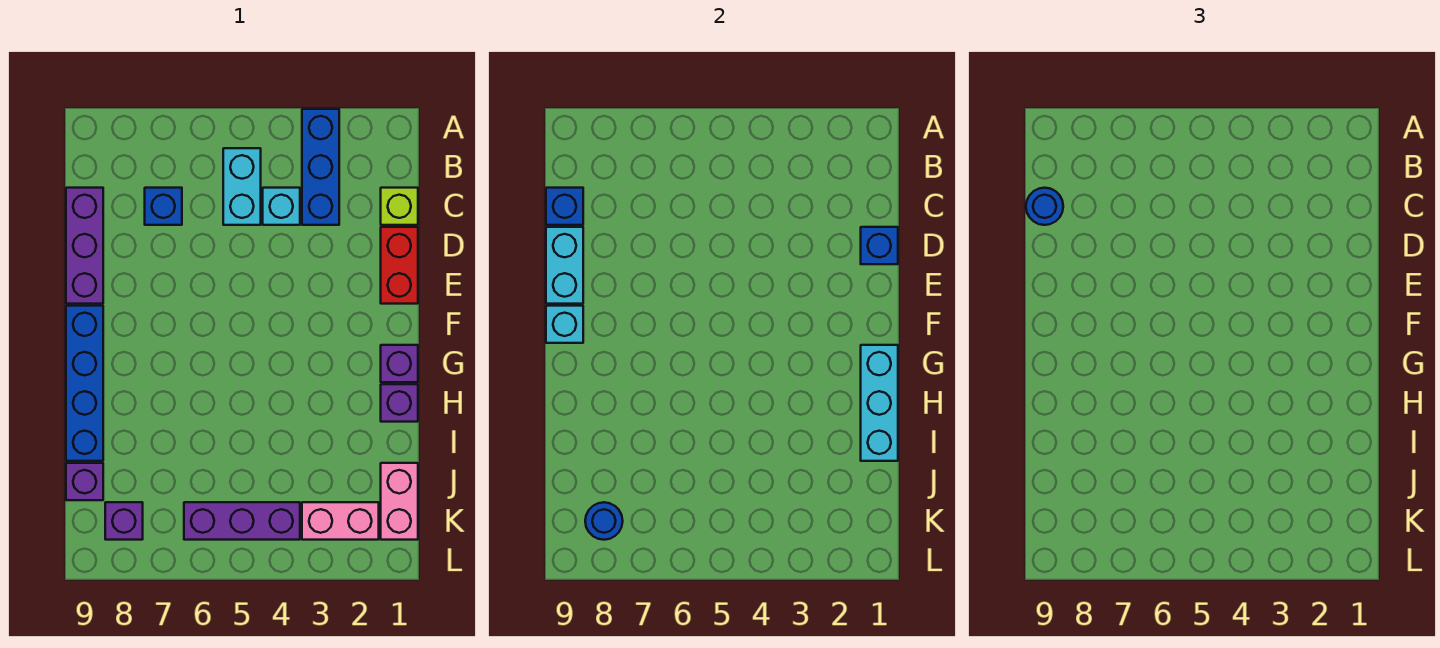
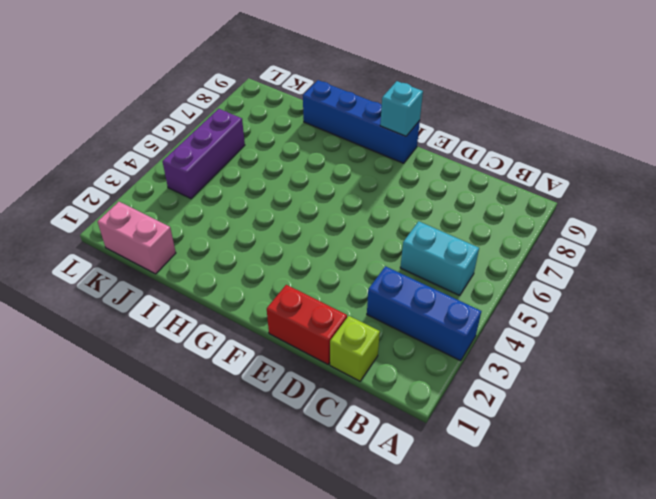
none -> cyan 1x1 brick [263,188,300,225]
none -> blue 1x1 brick [145,188,182,225]
none -> purple 1x3 brick [66,188,103,304]

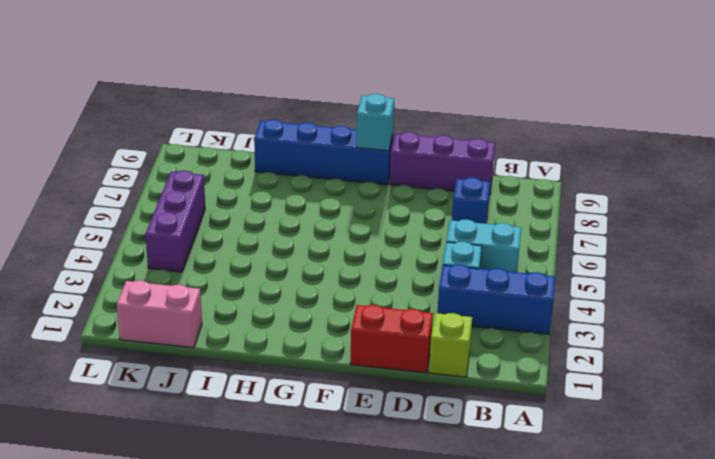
none -> purple 1x1 brick [381,345,418,382]
none -> purple 1x1 brick [381,384,418,422]
none -> purple 1x1 brick [66,463,103,500]

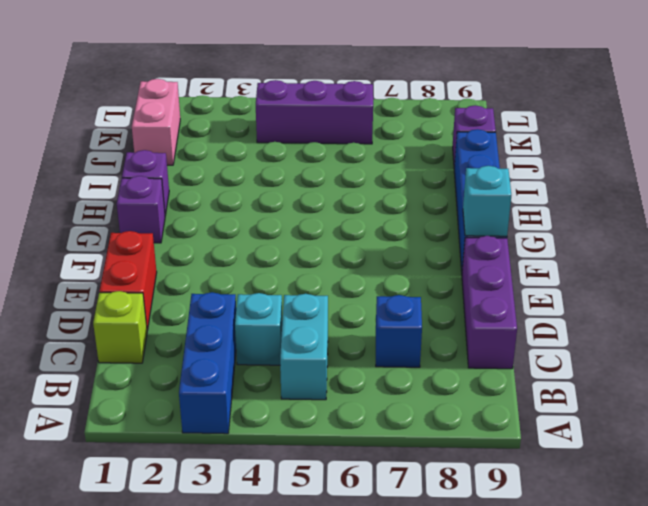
none -> pink 1x2 brick [302,502,379,540]
none -> purple 1x1 brick [105,502,143,540]
none -> blue 1x1 brick [546,188,583,225]

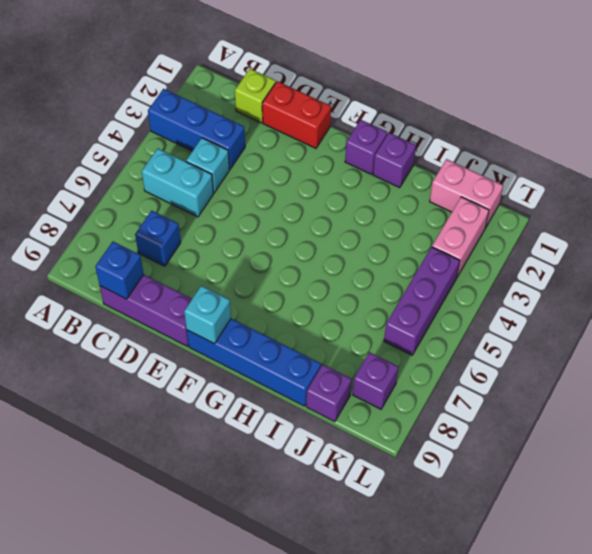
none -> blue 1x1 brick [861,227,898,264]
none -> cyan 1x2 brick [546,227,583,304]
none -> cyan 1x3 brick [861,345,898,461]

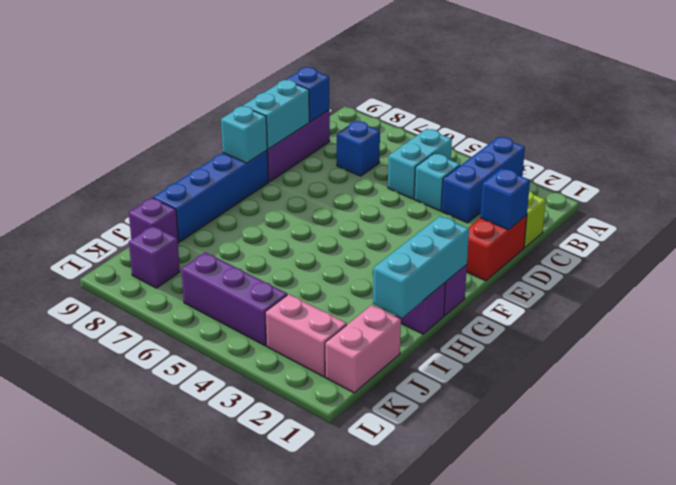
none -> blue 1x1 round brick [585,502,623,540]
none -> blue 1x1 round brick [1026,188,1063,225]

